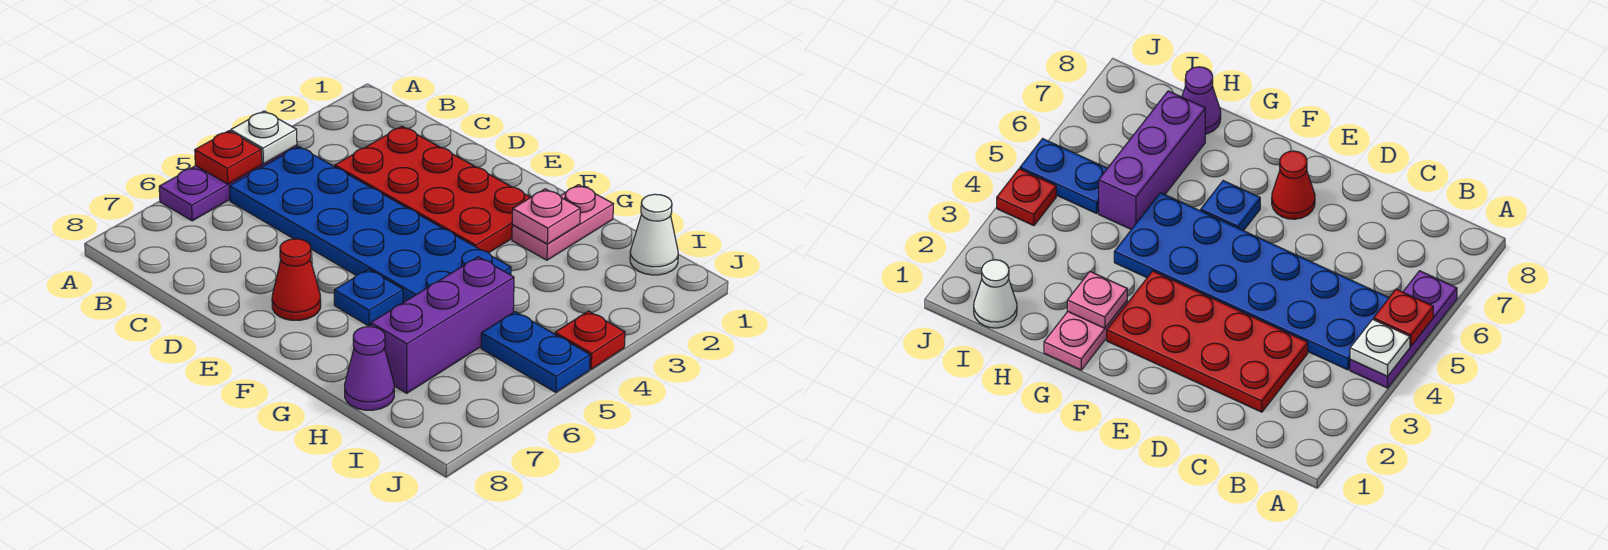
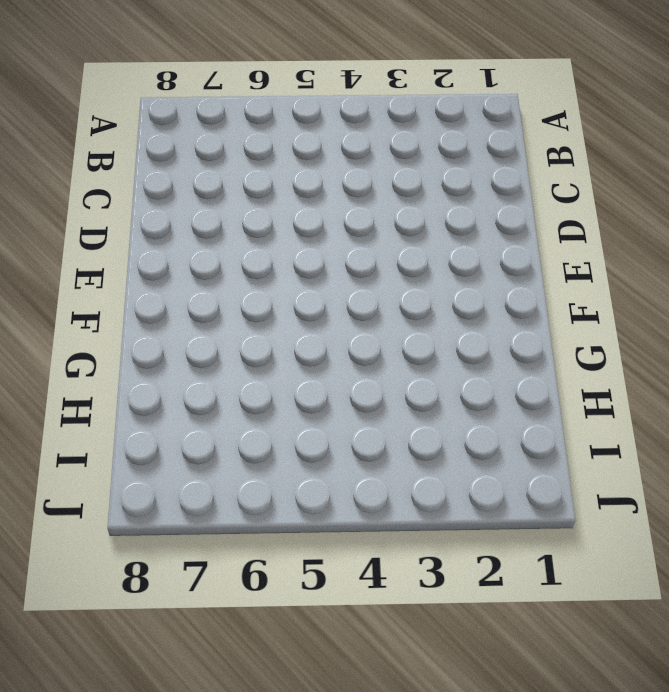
none -> purple 1x3 plate [159,145,297,221]
none -> blue 2x6 plate [229,147,511,302]
none -> red 2x4 plate [335,126,531,253]

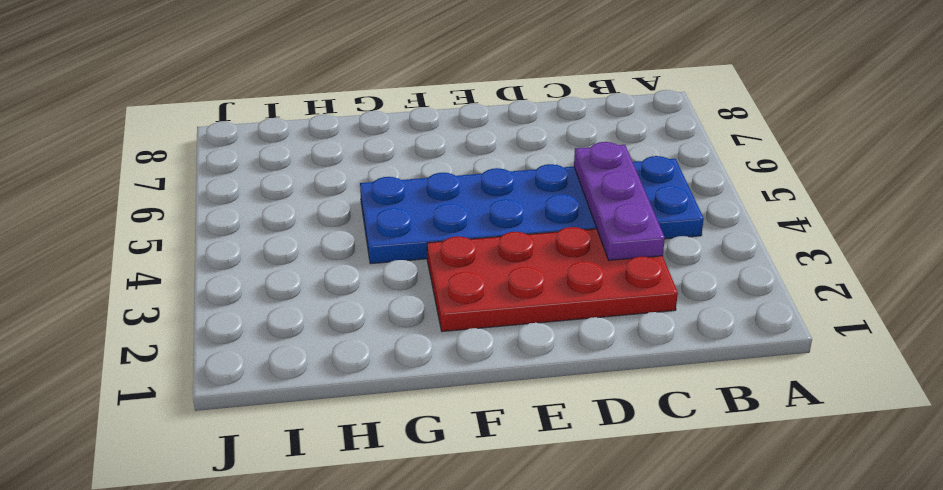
purple 1x3 plate [574,142,665,260] -> purple 1x3 plate moved to [159,145,297,221]
none -> red 1x1 cone [272,239,321,320]
none -> blue 1x1 plate [334,269,403,326]
none -> pink 1x2 plate [512,185,613,260]

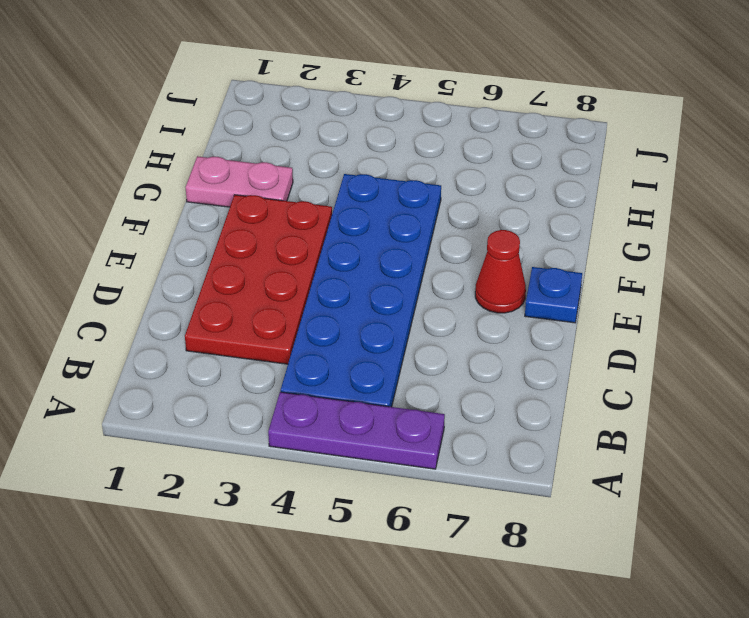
blue 1x1 plate [525,267,582,323] -> blue 1x1 plate moved to [334,269,403,326]
none -> purple 1x3 brick [371,257,514,393]
none -> purple 1x1 cone [345,327,394,410]
none -> white 1x1 cone [630,194,678,275]

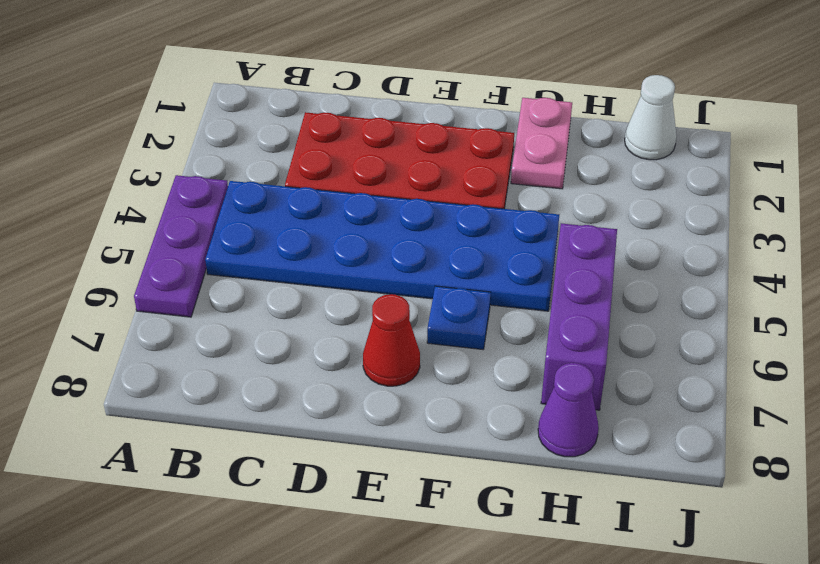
none -> blue 1x2 plate [481,312,590,392]
none -> red 1x1 plate [555,311,625,369]
none -> white 1x1 plate [231,111,297,164]

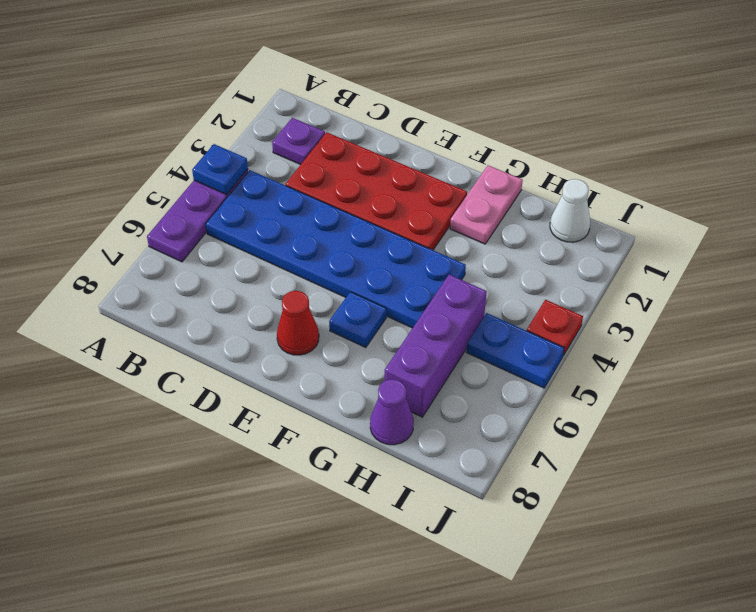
blue 1x1 plate [192,144,248,195] -> white 1x1 plate [231,111,297,164]
purple 1x1 plate [272,118,325,165] -> none
none -> red 1x1 plate [195,131,262,184]
none -> pink 1x1 plate [512,189,580,244]

